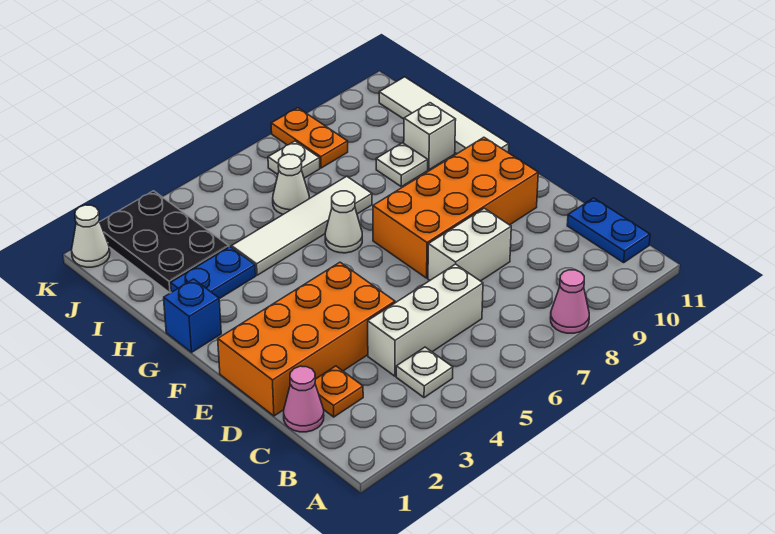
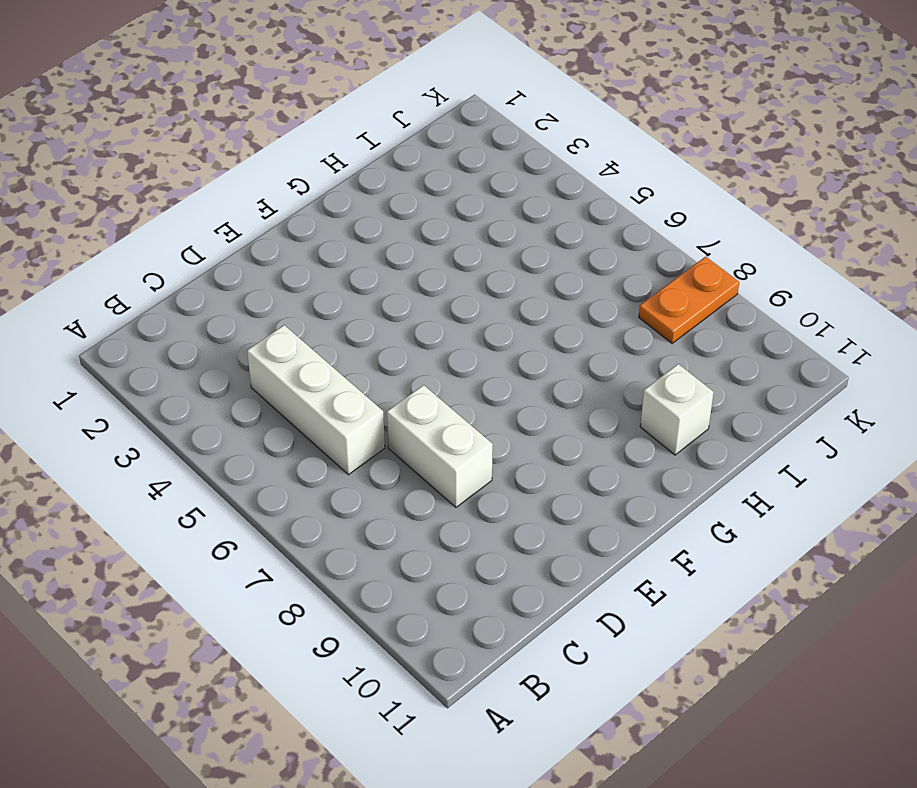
none -> pink 1x1 cone [551,270,589,333]
none -> white 1x1 plate [396,347,453,398]
none -> blue 1x2 plate [567,198,650,263]

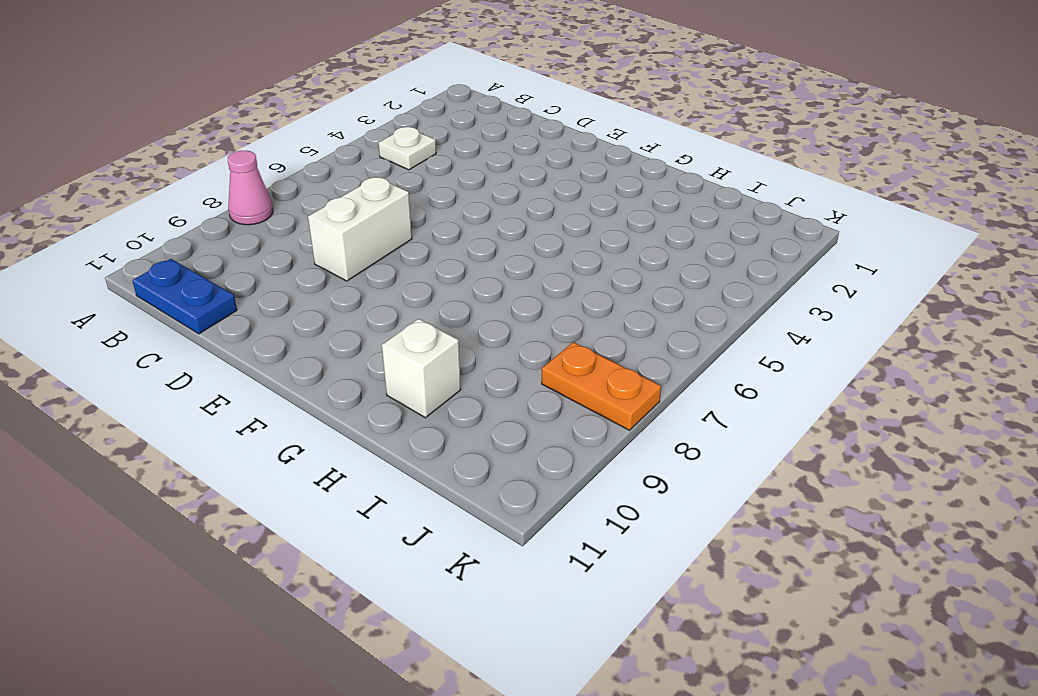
none -> pink 1x1 cone [284,366,324,432]
none -> orange 1x1 plate [315,366,363,417]
none -> white 1x3 brick [368,264,483,376]

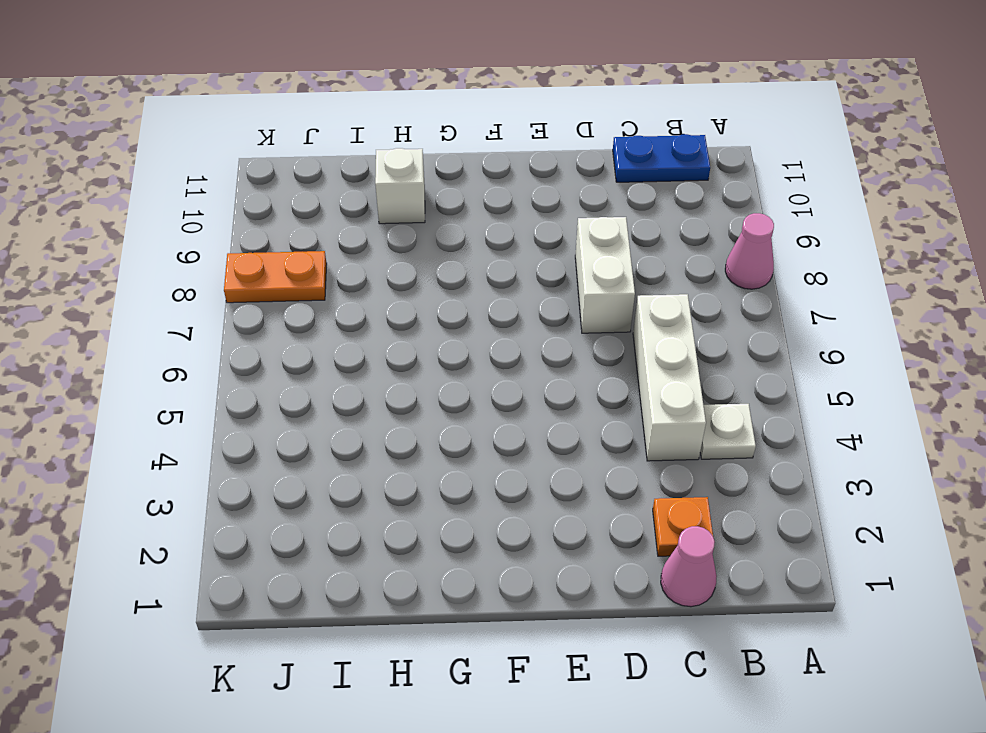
none -> orange 2x4 brick [218,262,395,416]
none -> orange 2x4 brick [373,137,538,278]
none -> blue 1x1 brick [164,279,221,352]

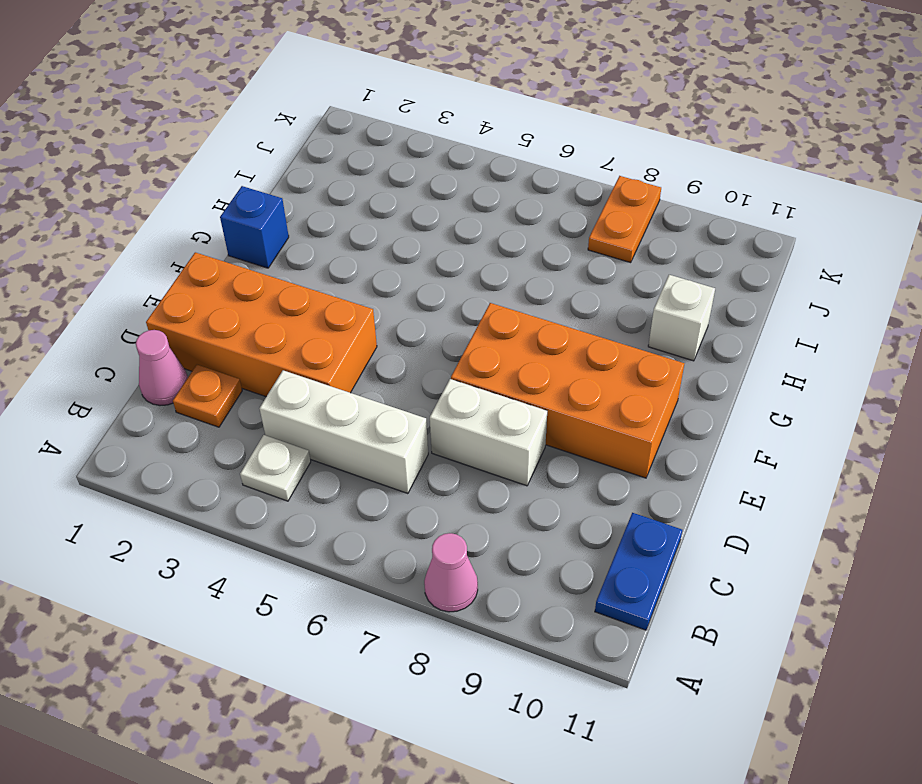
none -> white 1x1 cone [325,191,362,253]
none -> white 1x4 tile [379,77,509,154]
none -> blue 1x2 plate [171,247,256,299]

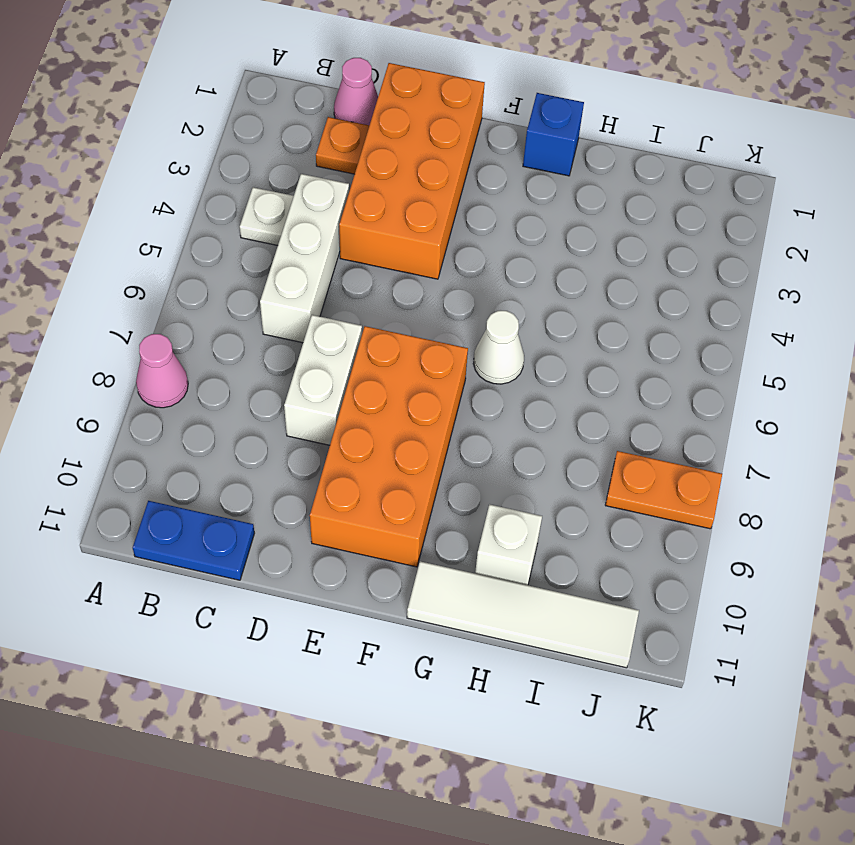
none -> blue 1x2 plate [171,247,256,299]
none -> white 1x4 tile [232,176,372,275]
none -> white 1x1 plate [376,143,428,187]

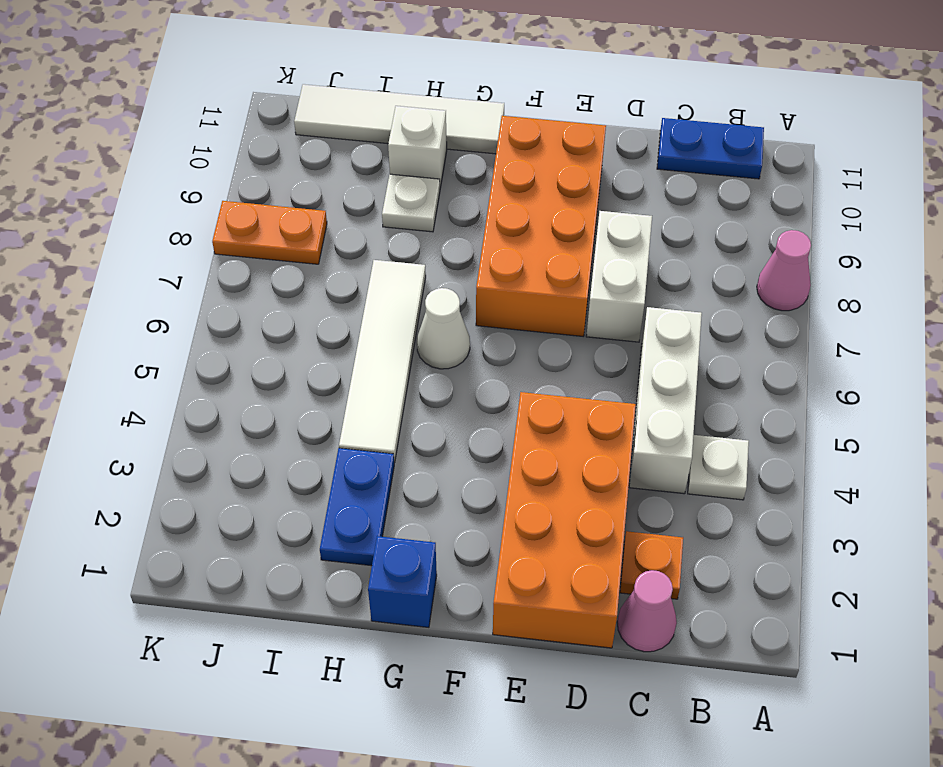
none -> black 2x3 plate [100,191,229,293]
none -> white 1x1 cone [273,154,309,214]
none -> white 1x1 plate [268,141,320,178]

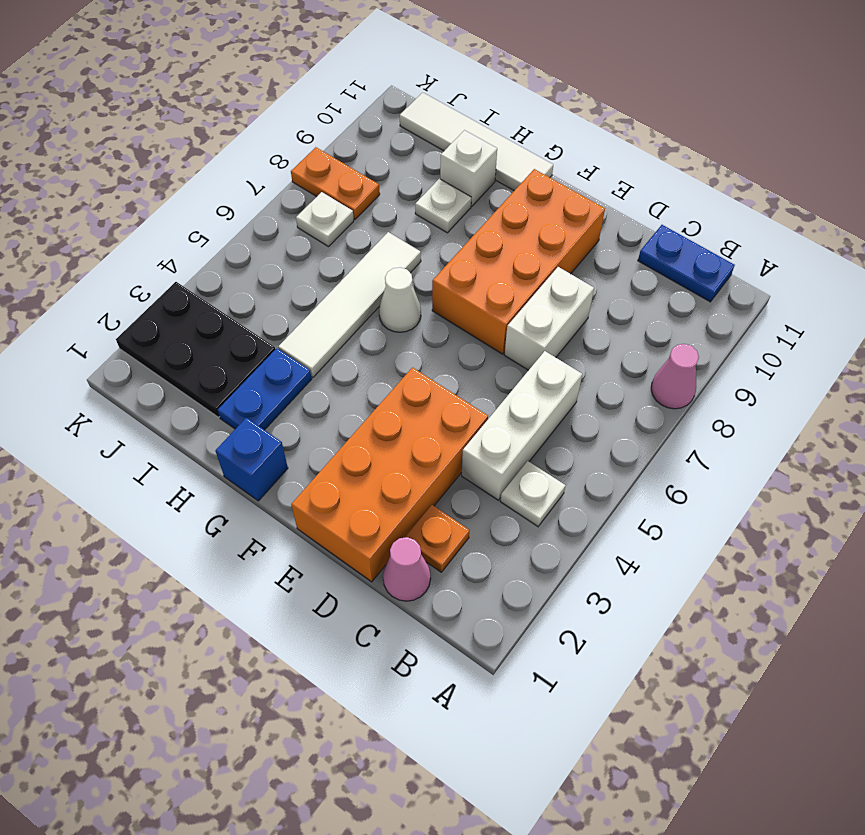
none -> white 1x1 cone [273,154,309,214]
none -> white 1x1 cone [72,205,110,267]

